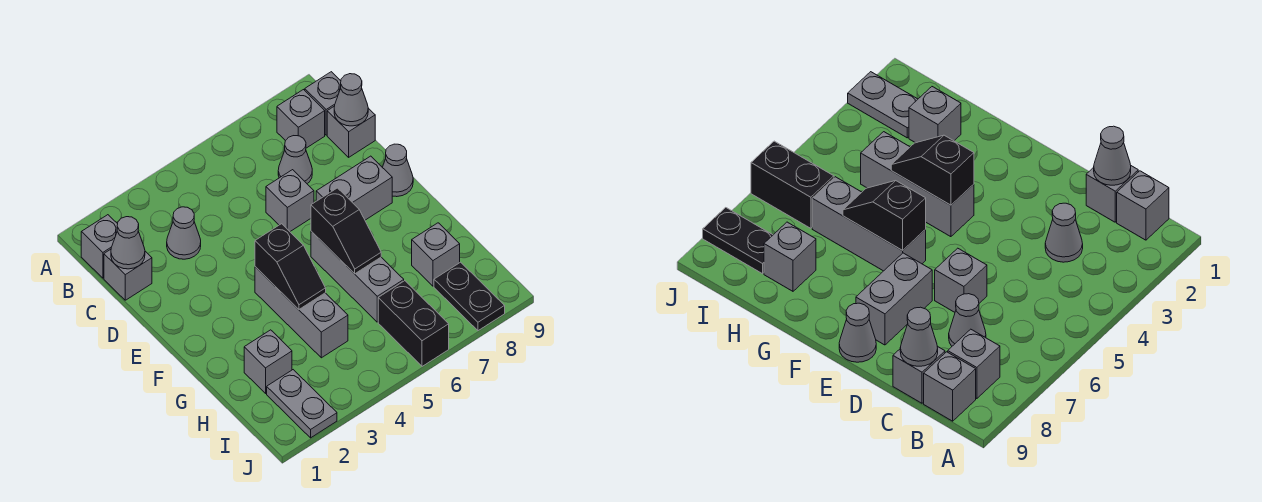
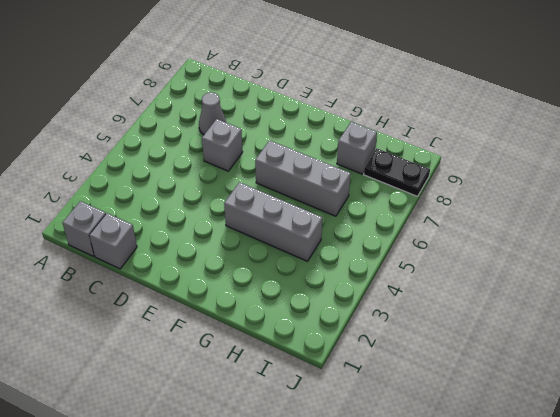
none -> grey 1x1 brick [277,90,325,148]
none -> grey 1x1 brick [305,72,341,135]
none -> grey 1x1 cone [167,207,201,259]

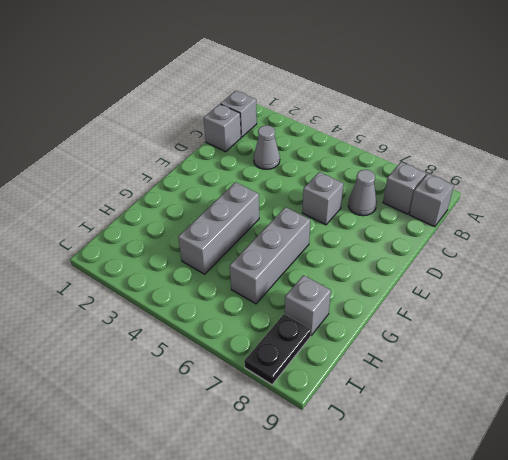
none -> grey 1x1 brick [327,106,375,157]
none -> grey 1x2 brick [316,156,392,220]
none -> grey 1x1 cone [382,144,413,197]

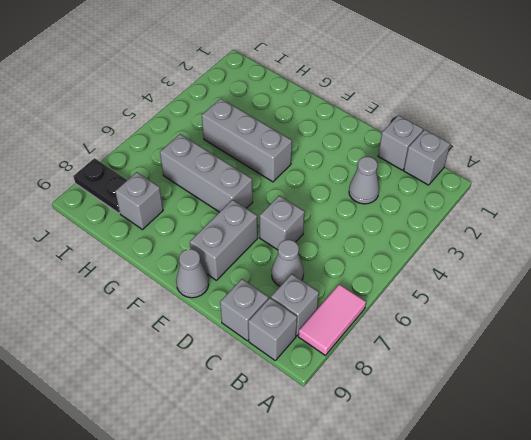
pink 1x2 tile [298,284,366,355] -> none
none -> grey 1x1 brick [244,330,292,393]
none -> grey 1x2 plate [267,370,337,438]
none -> black 1x2 brick [378,281,449,366]

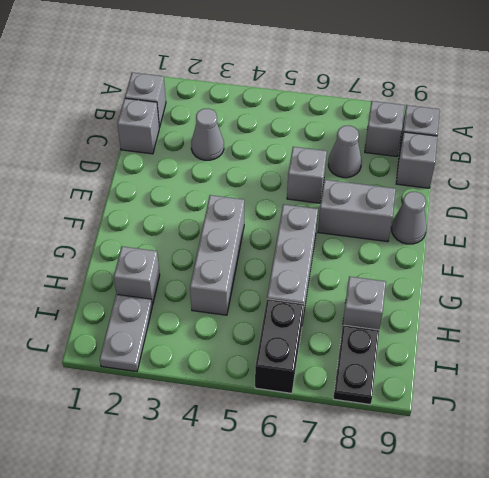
none -> grey 1x1 cone [111,217,145,269]
none -> grey 1x1 cone [334,74,368,126]
none -> black 1x2 slope [255,224,326,309]

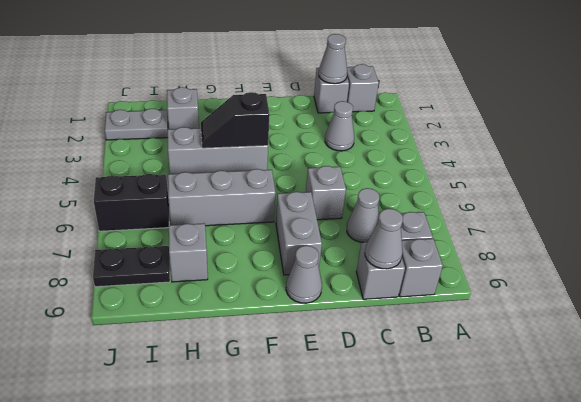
none -> black 1x2 slope [311,188,381,274]

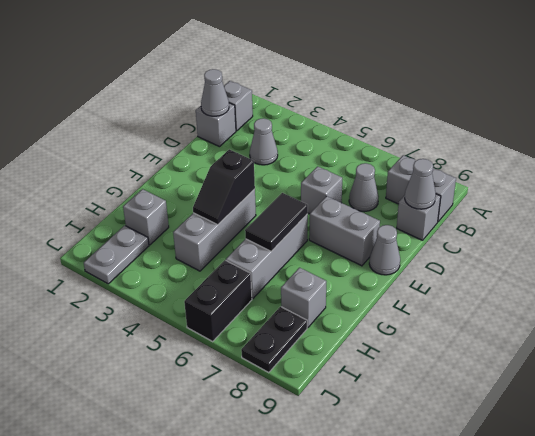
black 1x2 tile [245,193,308,251] -> black 1x2 slope [311,188,381,274]

